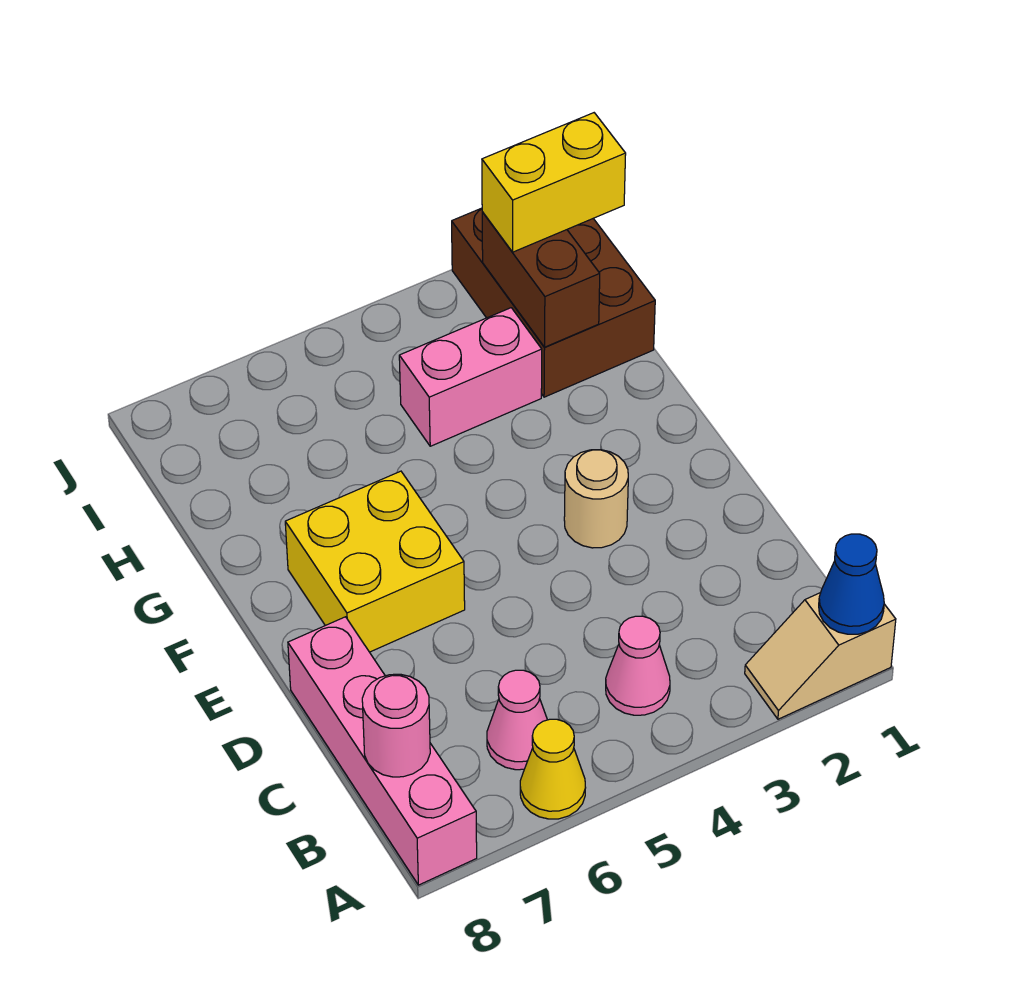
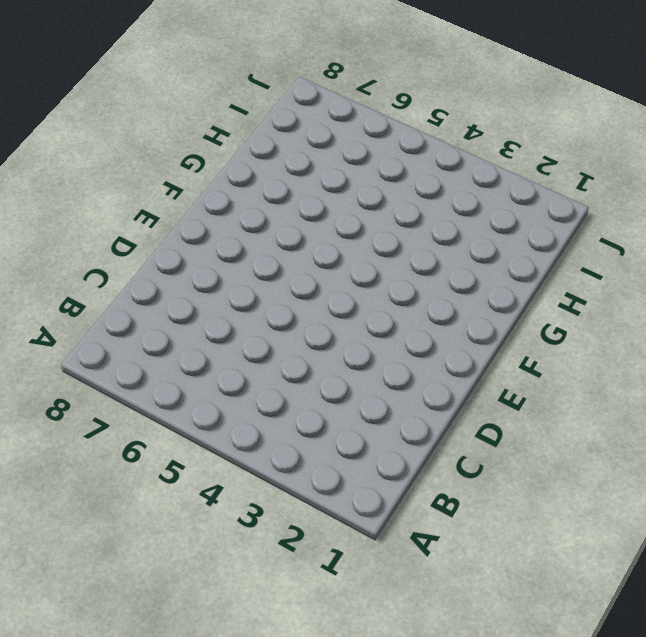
none -> tan 1x2 slope [745,593,896,719]
none -> yellow 1x1 cone [520,719,586,819]
none -> pink 1x4 brick [288,617,477,885]

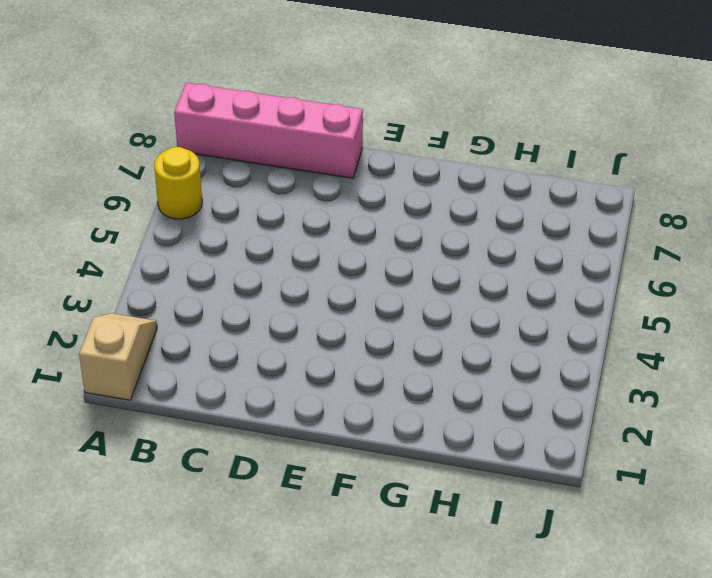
yellow 1x1 round brick [154,147,202,219] -> yellow 1x1 cone [520,719,586,819]
none -> pink 1x1 cone [606,616,670,715]
none -> pink 1x1 cone [487,670,547,770]
none -> tan 1x1 round brick [564,450,628,548]

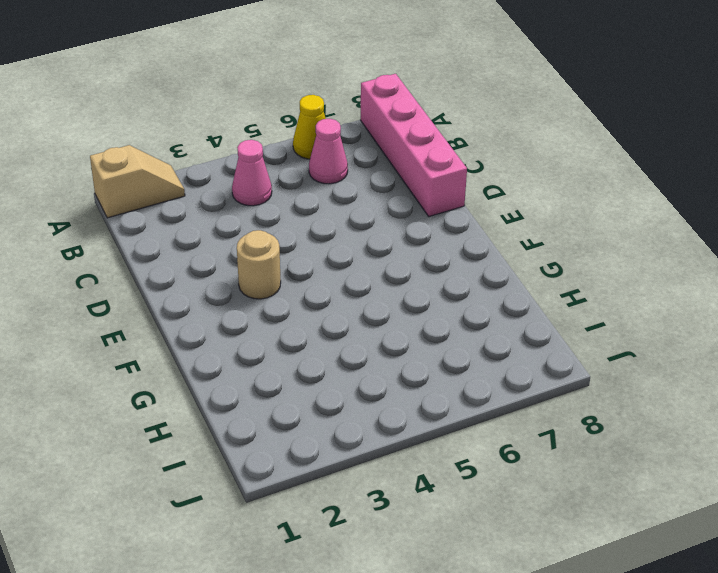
none -> yellow 2x2 brick [285,471,465,652]
none -> brown 2x3 brick [452,208,655,397]
none -> pink 1x2 brick [399,308,542,446]

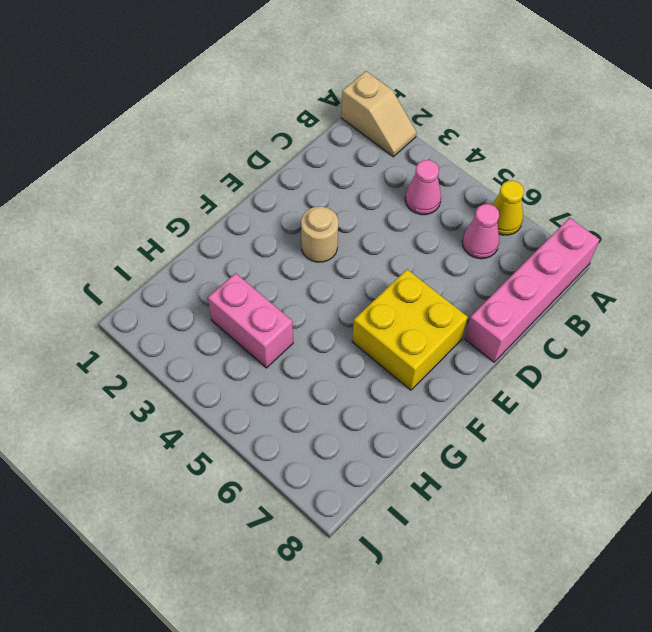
none -> brown 2x3 brick [452,208,655,397]
none -> blue 1x1 cone [819,534,884,634]
none -> pink 1x1 round brick [362,674,430,777]

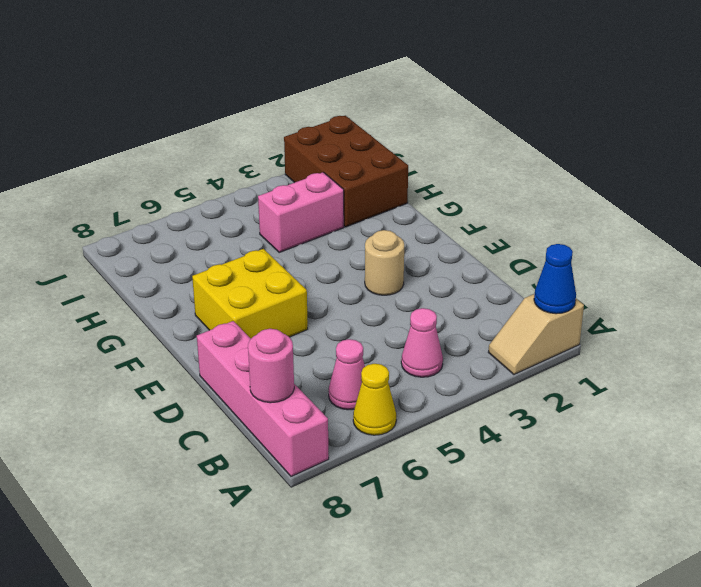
none -> brown 1x2 brick [482,212,600,347]
none -> yellow 1x2 brick [482,113,626,252]

